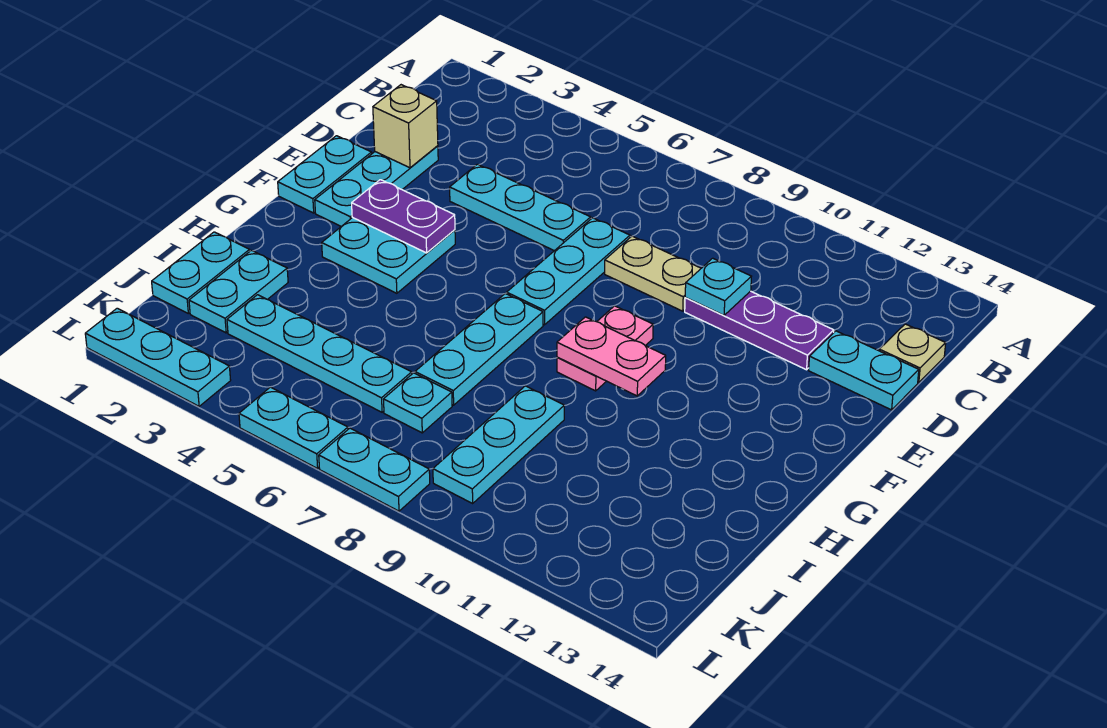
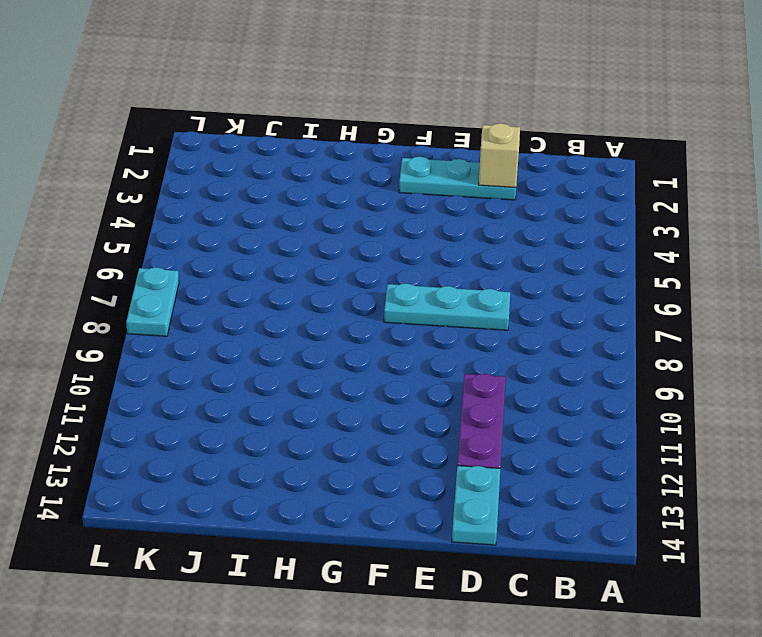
none -> tan 1x1 plate [879,324,946,383]
none -> cyan 1x3 plate [450,164,591,251]
none -> tan 1x2 plate [605,236,701,311]

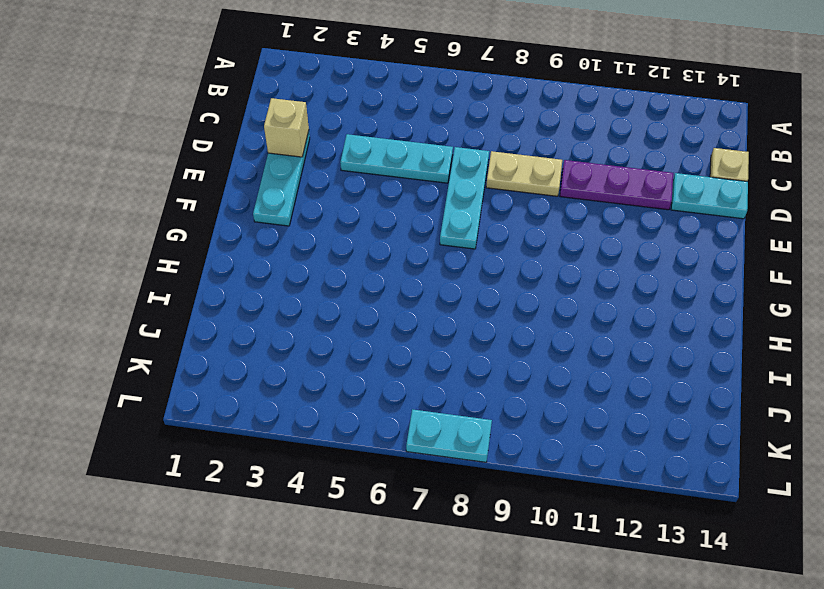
none -> cyan 1x2 plate [278,136,372,213]
none -> cyan 2x2 plate [322,217,455,293]
none -> pink 1x2 plate [557,306,653,391]

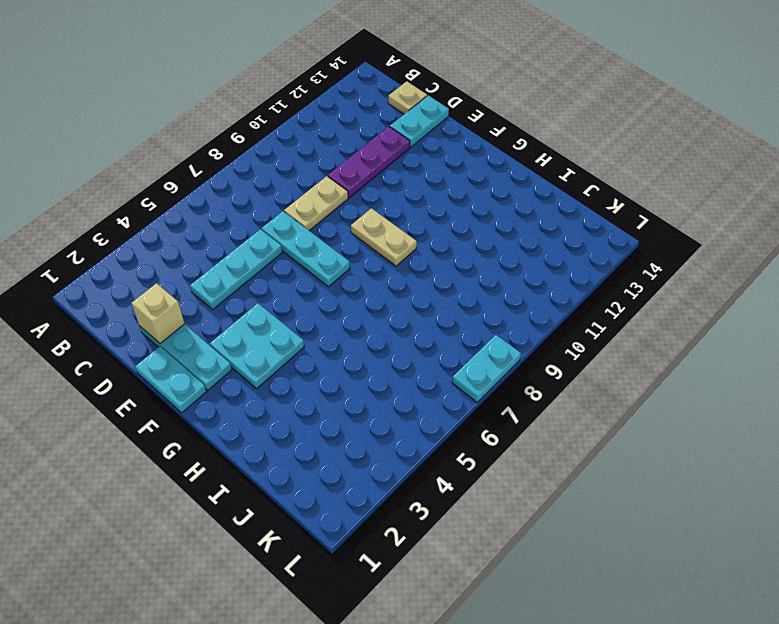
tan 1x2 plate [351,208,417,266] -> pink 1x2 plate [557,306,653,391]
none -> cyan 1x3 plate [415,293,543,405]
none -> cyan 1x2 plate [152,232,250,313]
none -> cyan 1x2 plate [189,250,288,333]

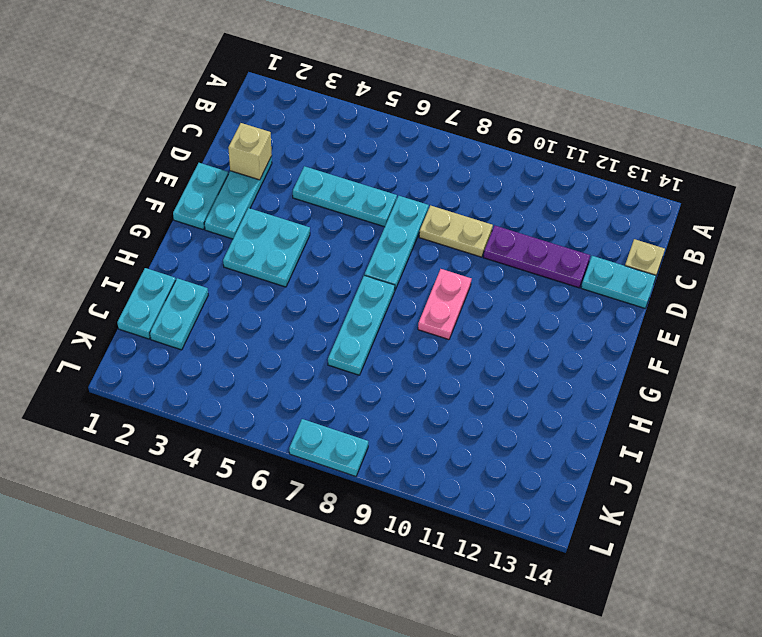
none -> cyan 1x3 plate [433,386,564,503]
none -> cyan 1x4 plate [227,295,412,412]
none -> cyan 1x1 plate [384,373,452,433]

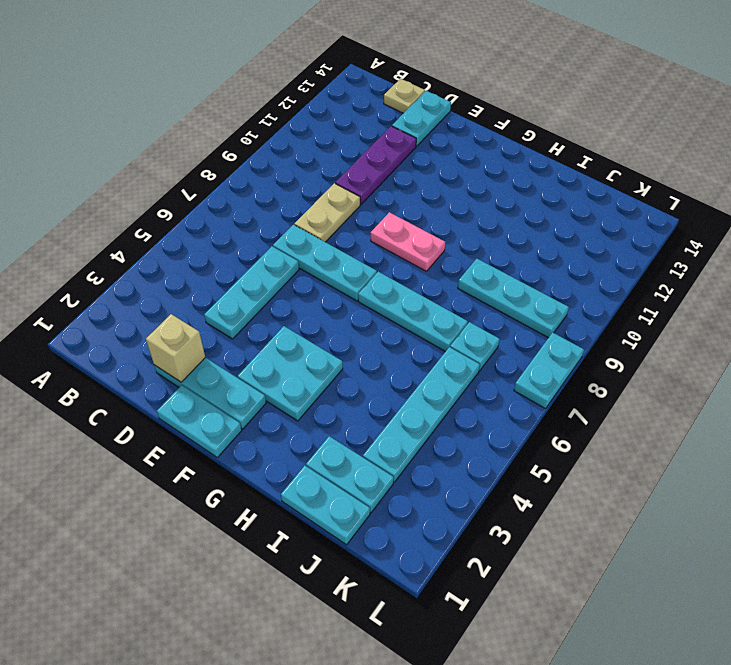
none -> cyan 1x3 plate [85,308,231,406]
none -> cyan 1x2 plate [239,387,348,468]
none -> cyan 1x1 plate [685,258,751,315]

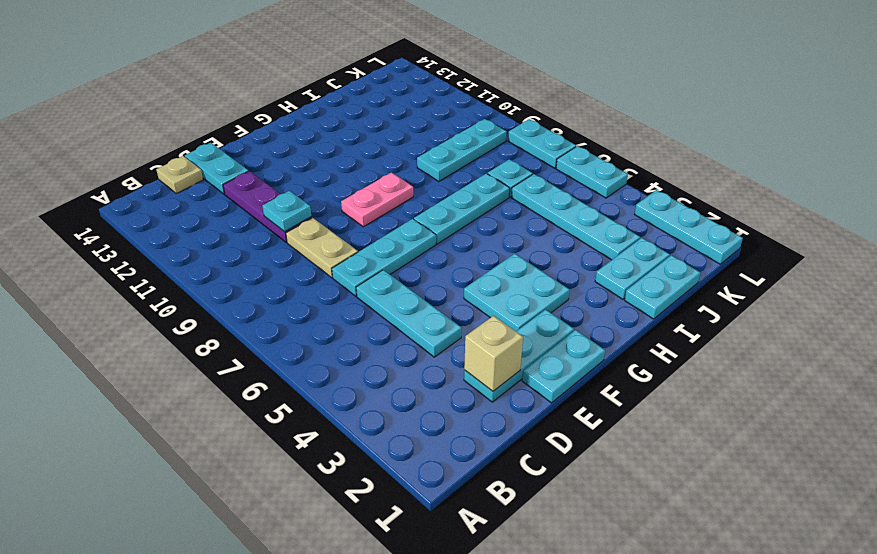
none -> purple 1x2 plate [352,180,455,253]
none -> pink 1x2 plate [557,317,666,396]

